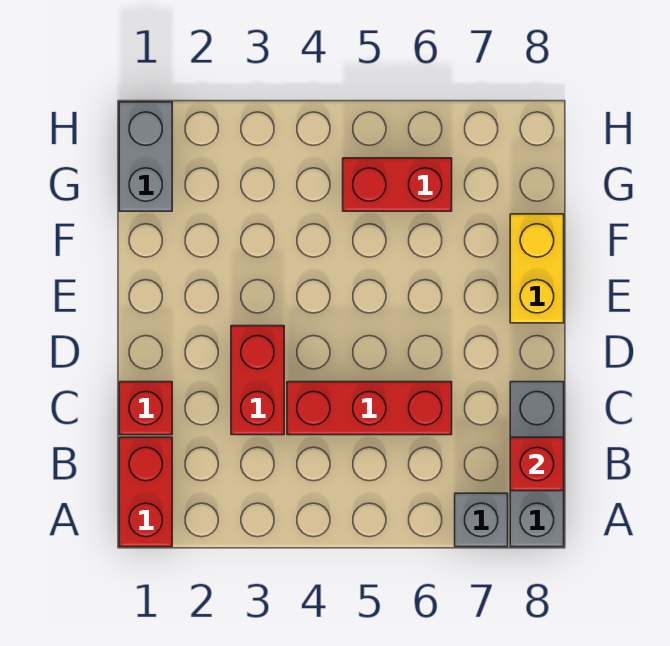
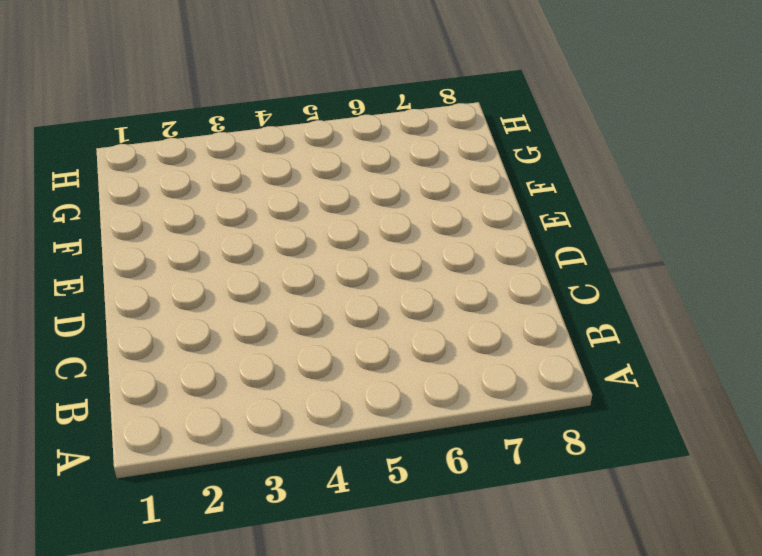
none -> red 1x2 brick [119,437,172,547]
none -> grey 1x1 brick [455,493,508,547]

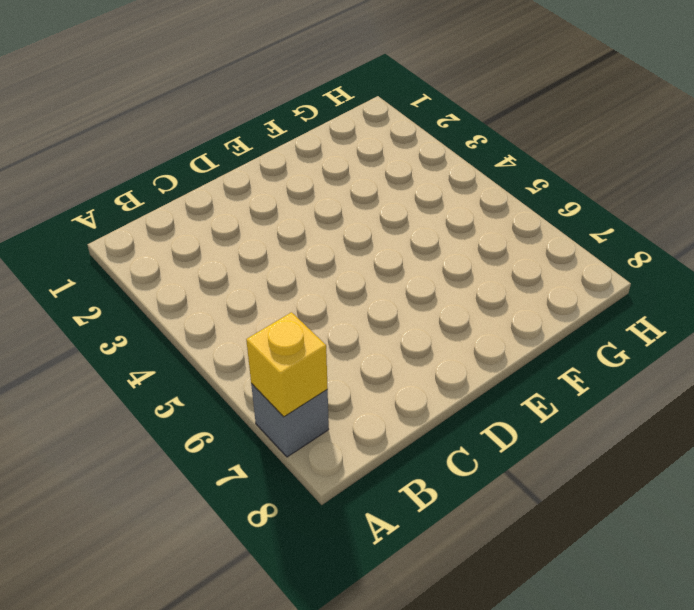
yellow 1x1 brick [246,312,328,417] -> none
none -> red 1x2 brick [119,437,172,547]
none -> grey 1x3 brick [510,382,564,547]

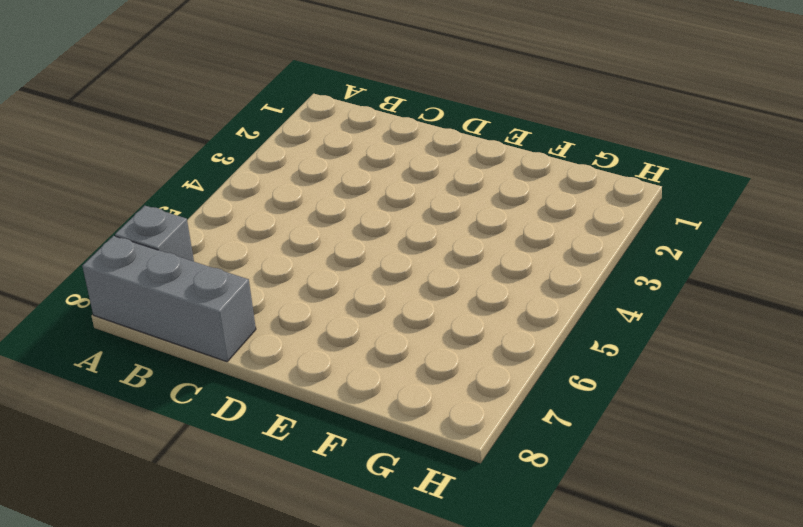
none -> red 1x2 brick [119,437,172,547]
none -> red 1x1 brick [119,382,172,435]

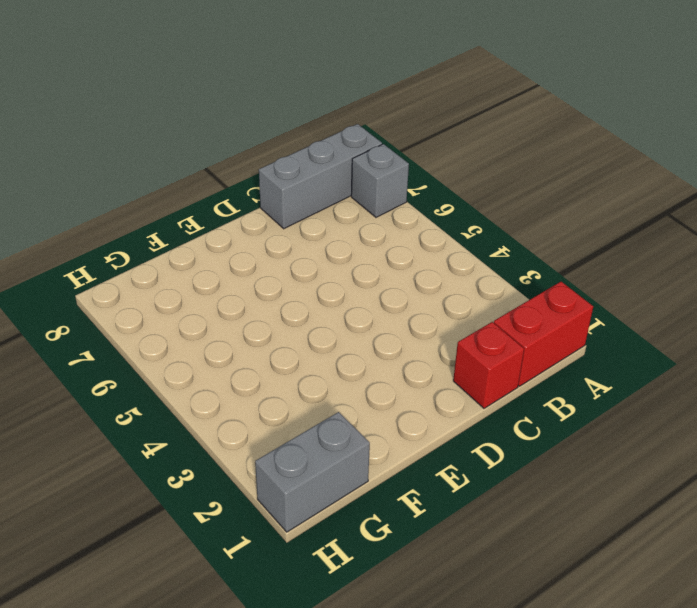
none -> red 1x2 brick [231,326,284,435]
none -> red 1x3 brick [287,382,452,435]

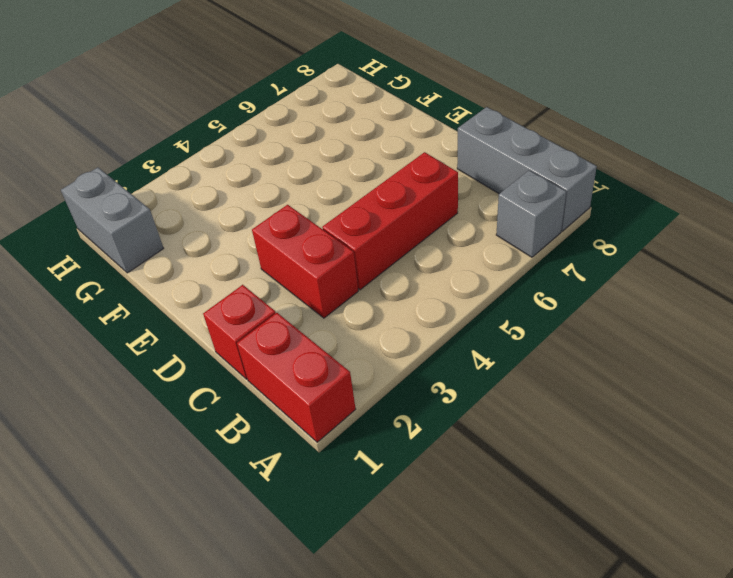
none -> yellow 1x2 brick [510,214,564,323]
none -> red 1x2 brick [343,158,452,211]

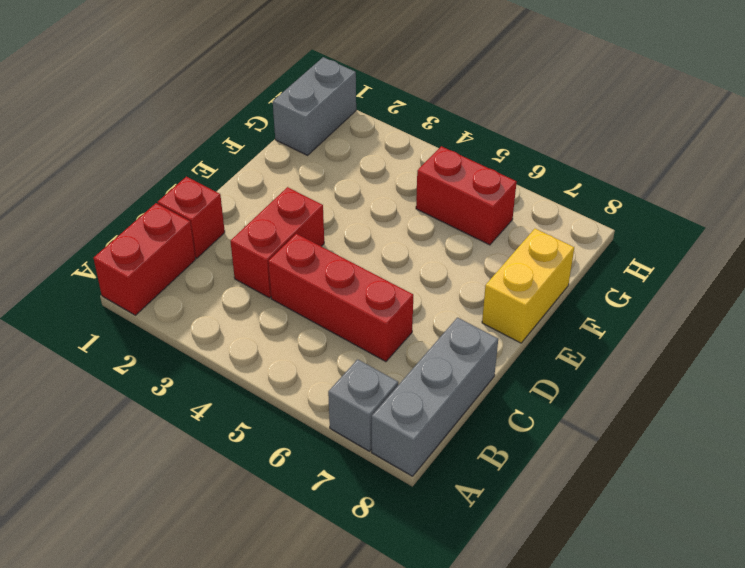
none -> red 1x1 brick [510,437,564,491]

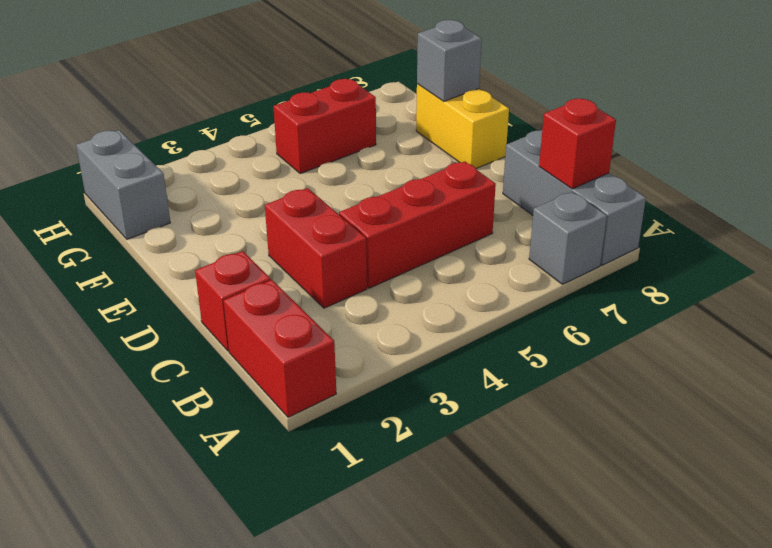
grey 1x1 brick [417,20,482,101] -> none

